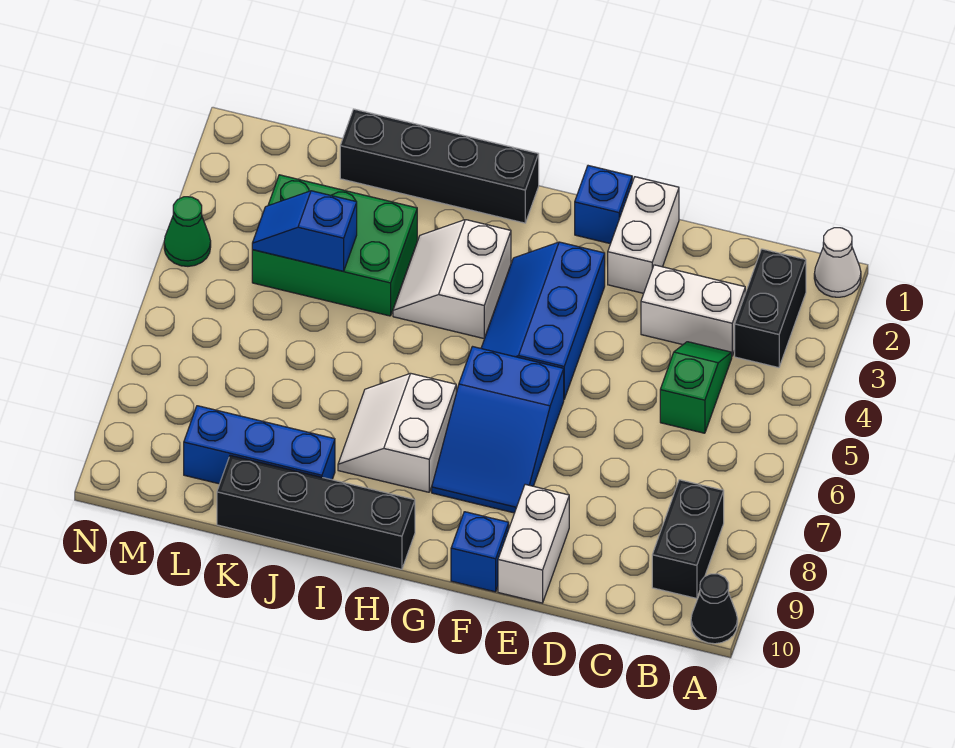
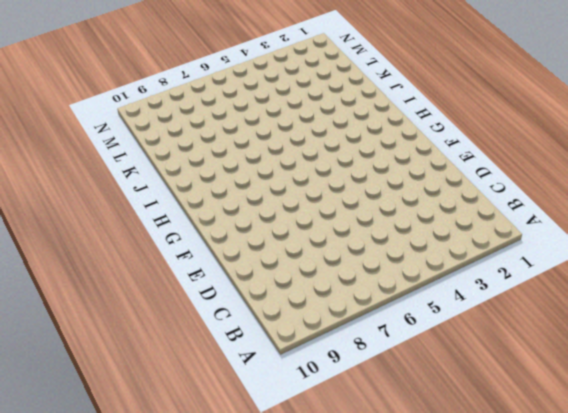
none -> white 1x1 cone [814,228,861,297]
none -> black 1x1 cone [691,574,738,644]
none -> black 1x2 brick [735,249,806,368]

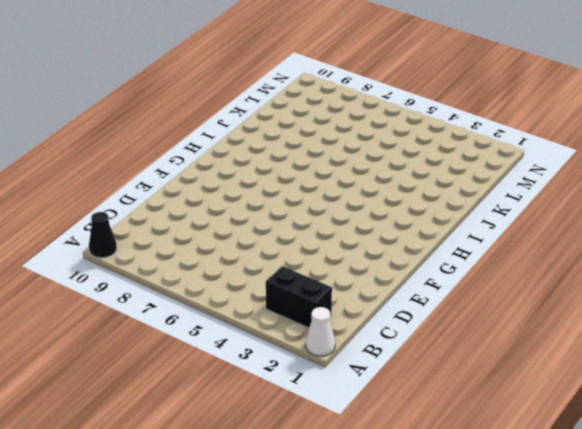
none -> black 1x2 brick [652,480,724,598]
none -> white 1x2 brick [641,265,745,356]
none -> green 1x2 slope [660,342,732,433]

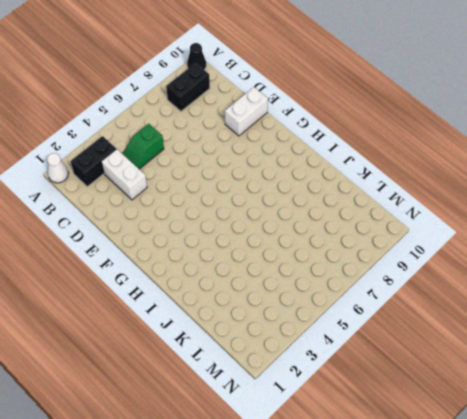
none -> white 1x2 brick [608,177,679,293]
none -> blue 1x1 brick [575,166,632,244]
none -> blue 2x3 slope [481,242,605,399]

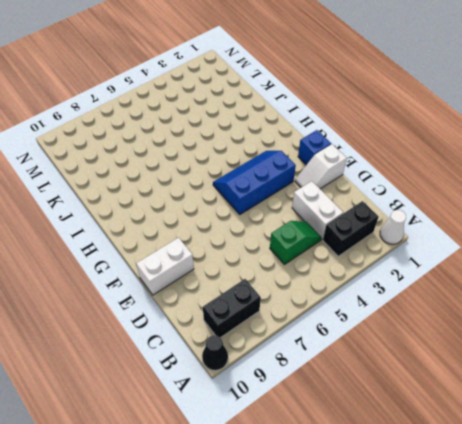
white 1x2 slope [295,144,347,189] -> white 1x2 brick [608,177,679,293]
none -> blue 2x3 slope [432,347,564,513]
none -> blue 1x1 brick [451,512,509,592]
none -> black 1x4 brick [340,109,539,223]

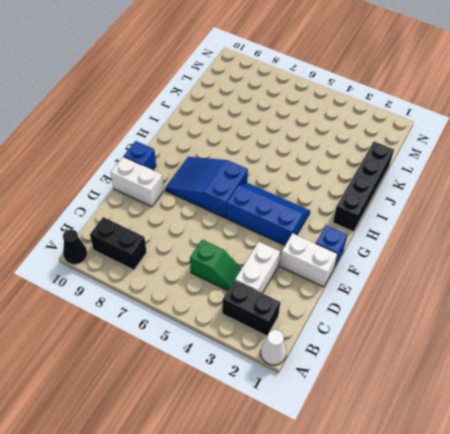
none -> white 2x2 slope [393,220,511,338]
none -> white 2x2 slope [338,373,456,492]
none -> black 1x4 brick [217,455,415,569]

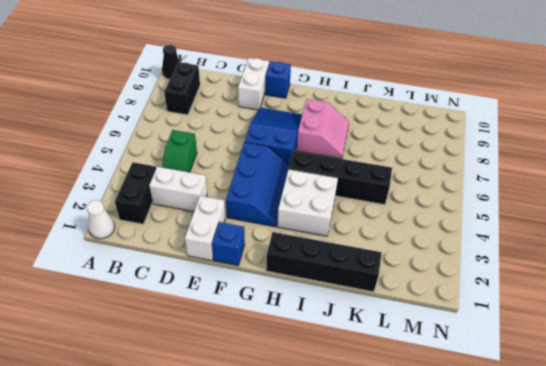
white 2x2 brick [277,169,338,236] -> white 2x2 slope [393,220,511,338]
black 1x4 brick [289,151,392,205] -> black 1x4 brick moved to [217,455,415,569]
pink 2x2 slope [296,99,349,159] -> white 2x2 slope [338,373,456,492]
none -> green 2x3 brick [252,175,417,316]
none -> blue 1x3 brick [184,406,335,484]
none -> green 1x1 cone [164,197,211,266]

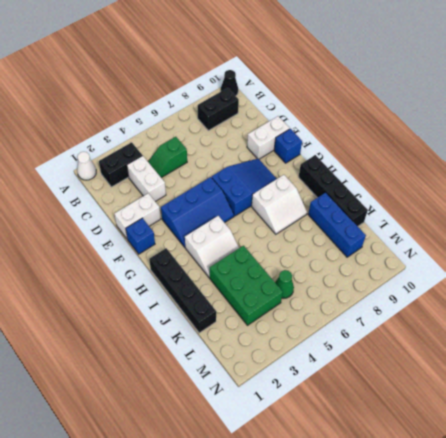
green 1x1 cone [275,270,294,298] -> green 1x1 cone moved to [164,197,211,266]
none -> blue 1x2 slope [252,191,357,271]

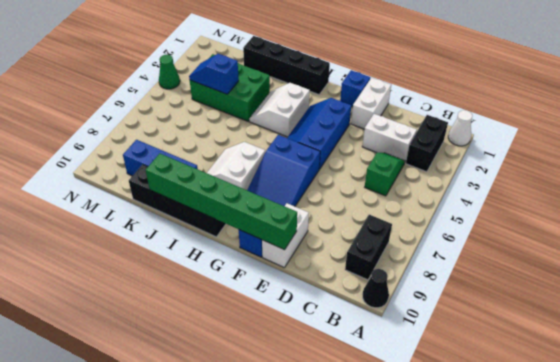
green 1x6 brick [146,153,297,250] -> none

